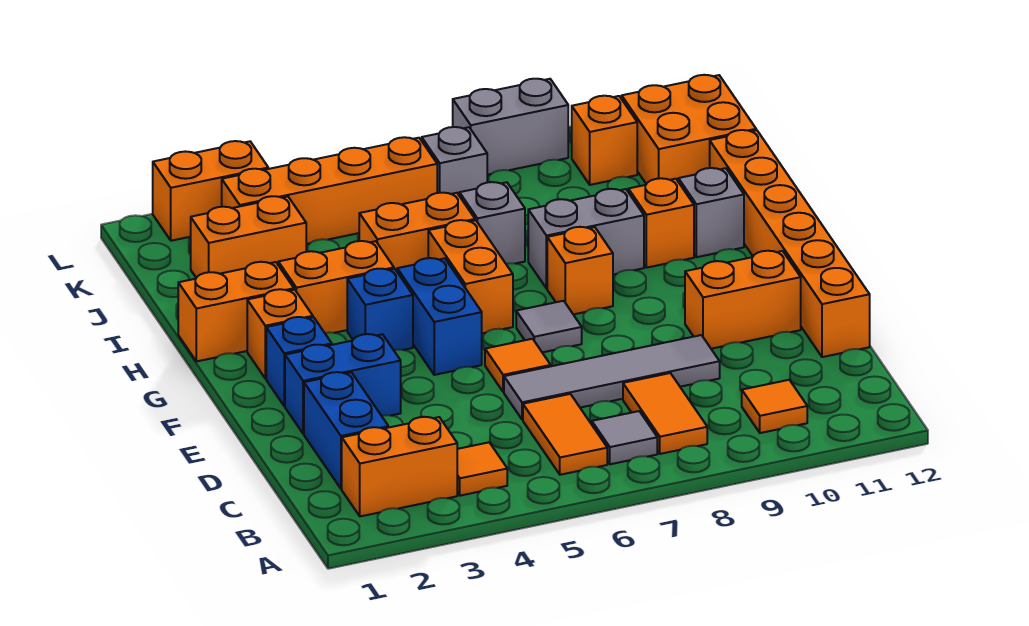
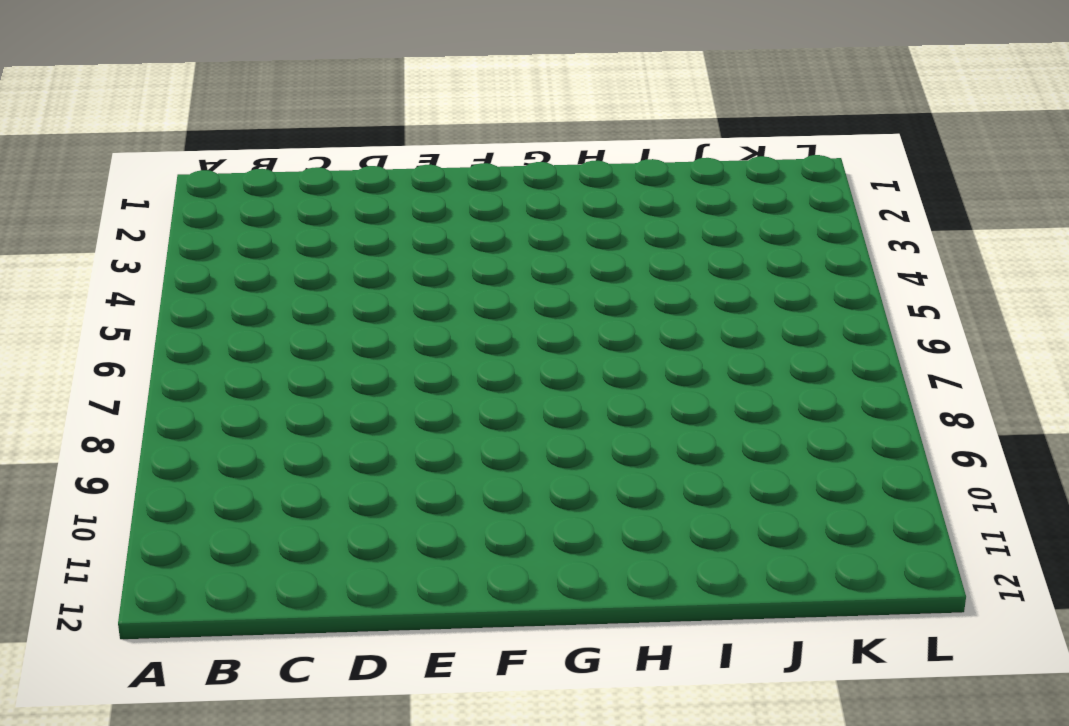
none -> orange 1x2 brick [342,417,457,516]
none -> orange 1x1 tile [457,442,507,496]
none -> orange 1x2 tile [523,394,607,475]
none -> grey 1x1 tile [592,411,657,464]

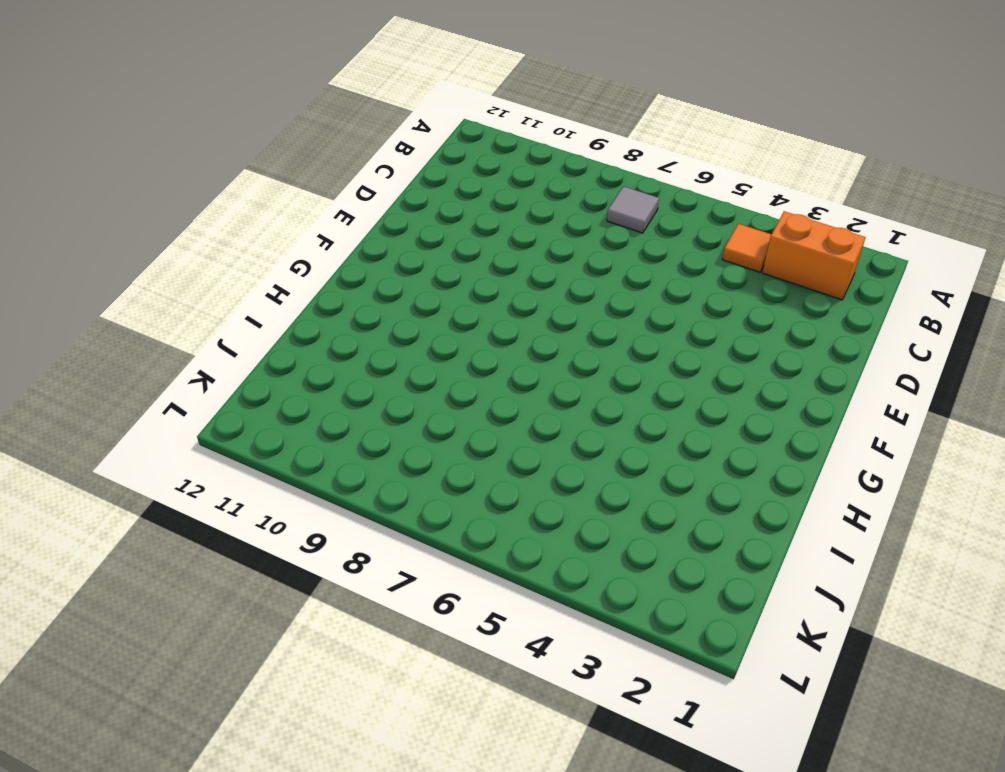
none -> orange 1x2 tile [523,394,607,475]
none -> orange 1x2 tile [623,373,707,454]
none -> orange 1x1 tile [742,380,807,433]
none -> blue 1x2 brick [304,372,388,489]

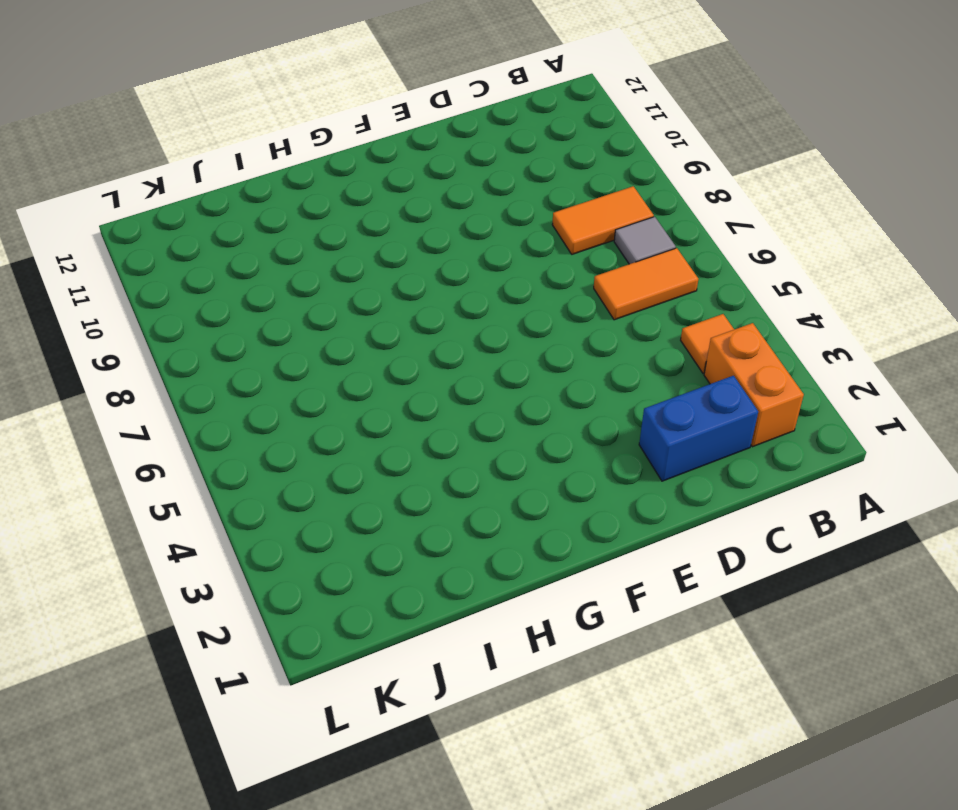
none -> orange 1x1 tile [742,380,807,433]
none -> grey 1x4 tile [504,335,720,420]
none -> orange 1x6 brick [710,130,870,357]
none -> blue 1x2 brick [285,334,401,434]

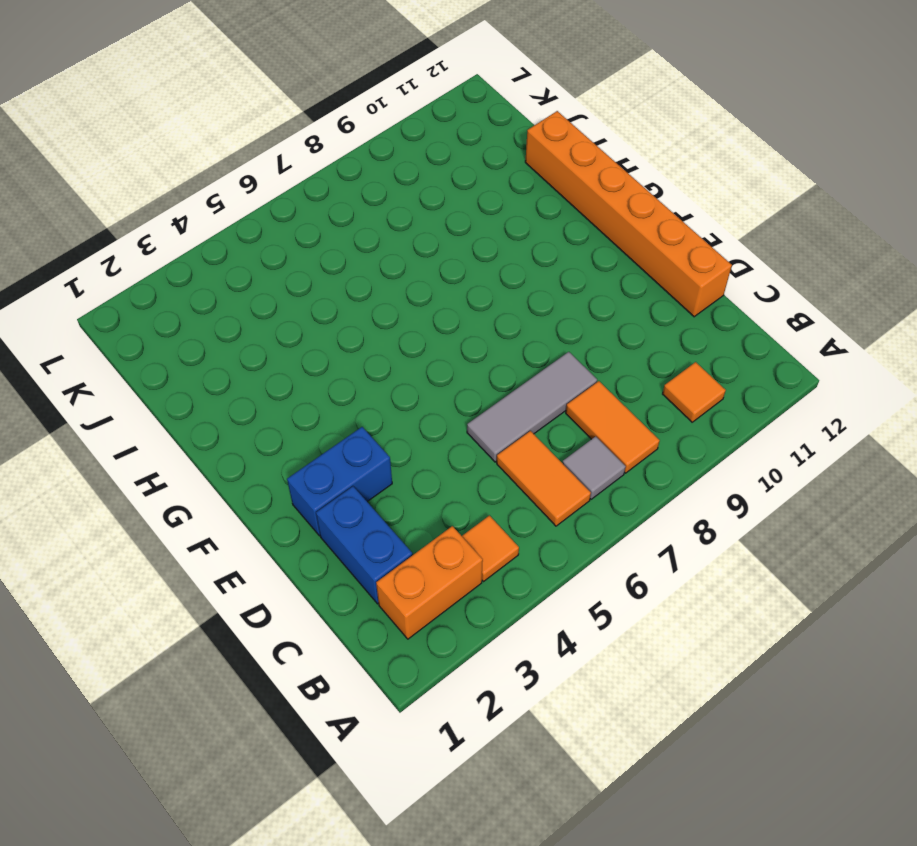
grey 1x3 tile [467,352,597,462] -> grey 1x4 tile [504,335,720,420]
none -> orange 1x1 tile [485,339,551,392]
none -> orange 1x2 brick [685,251,801,349]
none -> blue 1x1 brick [266,317,332,406]
none -> blue 1x2 brick [397,258,482,375]

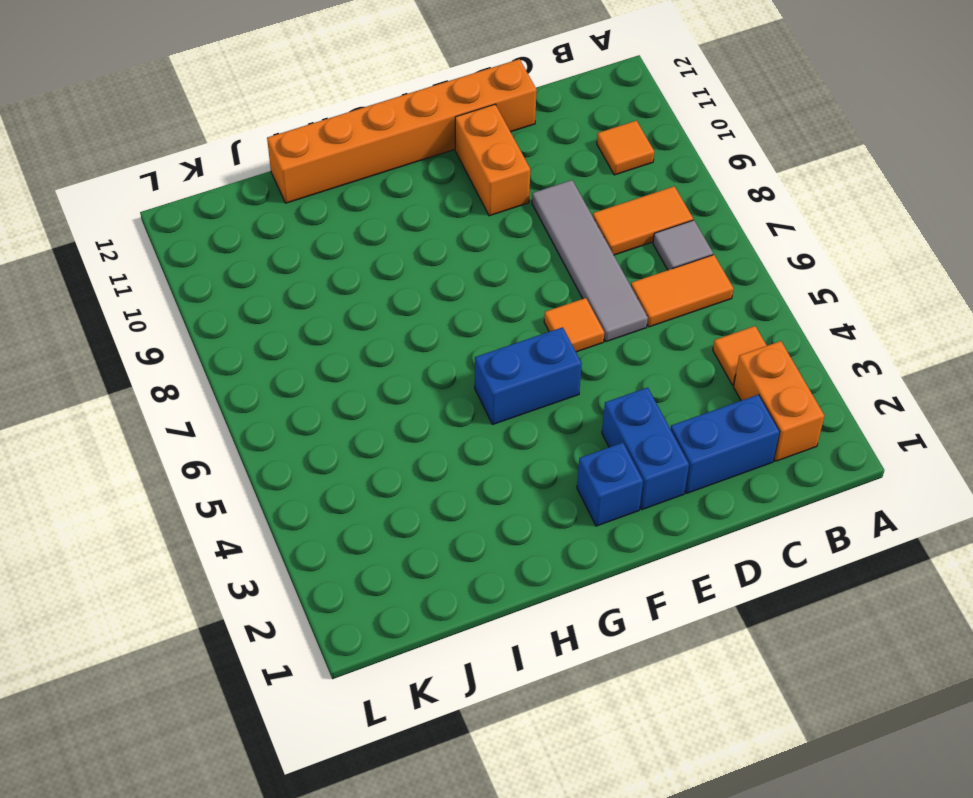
none -> grey 1x1 tile [516,301,582,352]
none -> orange 1x1 brick [247,289,313,379]
none -> blue 1x1 brick [347,269,413,350]
none -> orange 1x2 brick [428,220,513,333]

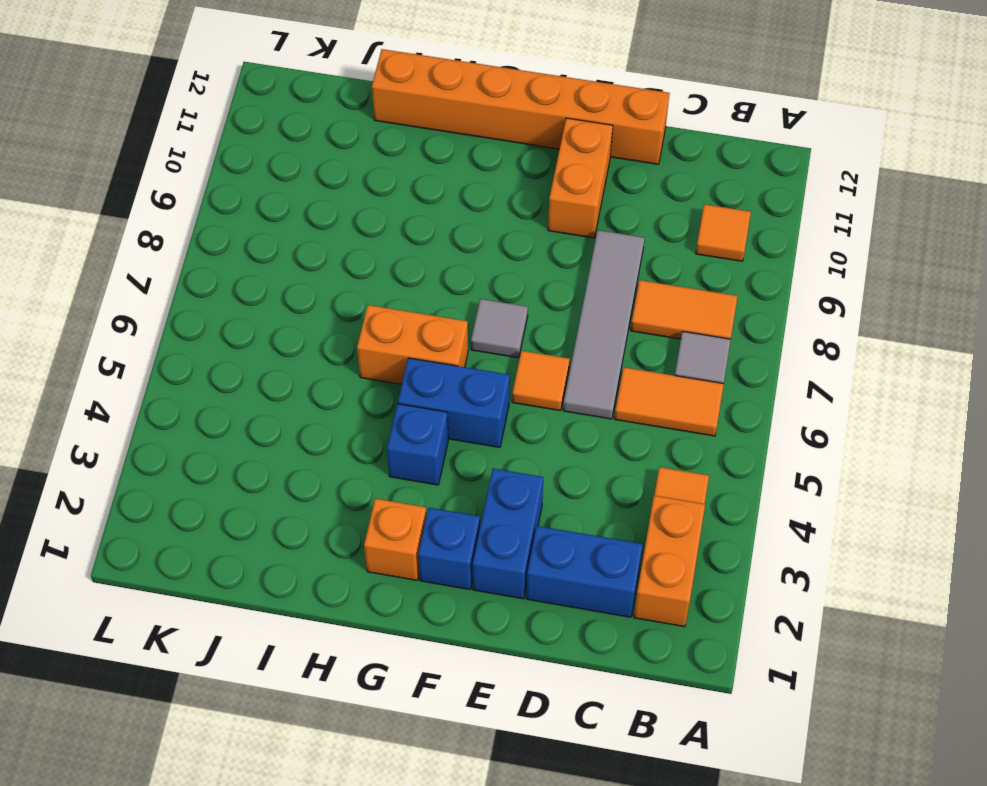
none -> orange 1x1 brick [547,227,613,314]
none -> orange 1x2 brick [178,262,294,361]
none -> orange 1x2 brick [278,241,394,333]
none -> grey 1x2 brick [528,189,644,288]

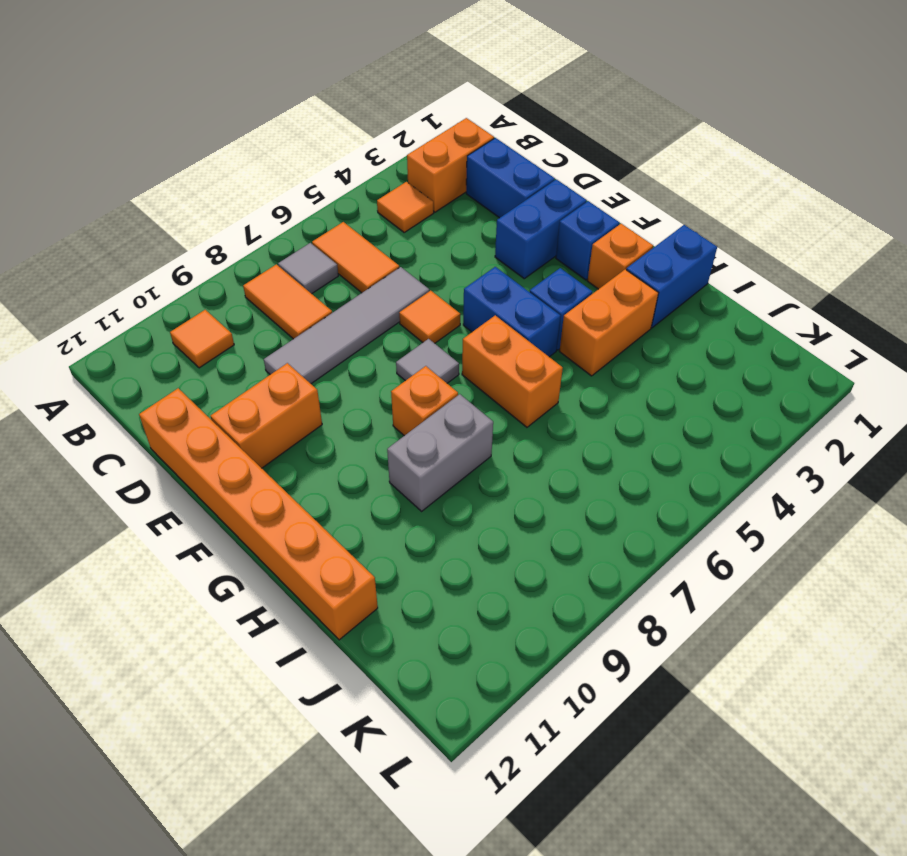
blue 1x2 brick [626,225,717,328] -> orange 1x2 brick [178,262,294,361]
none -> orange 1x1 brick [628,178,694,268]
none -> grey 1x1 brick [678,168,744,257]
none -> orange 1x2 brick [359,193,475,271]
none -> grey 1x1 brick [459,182,525,264]

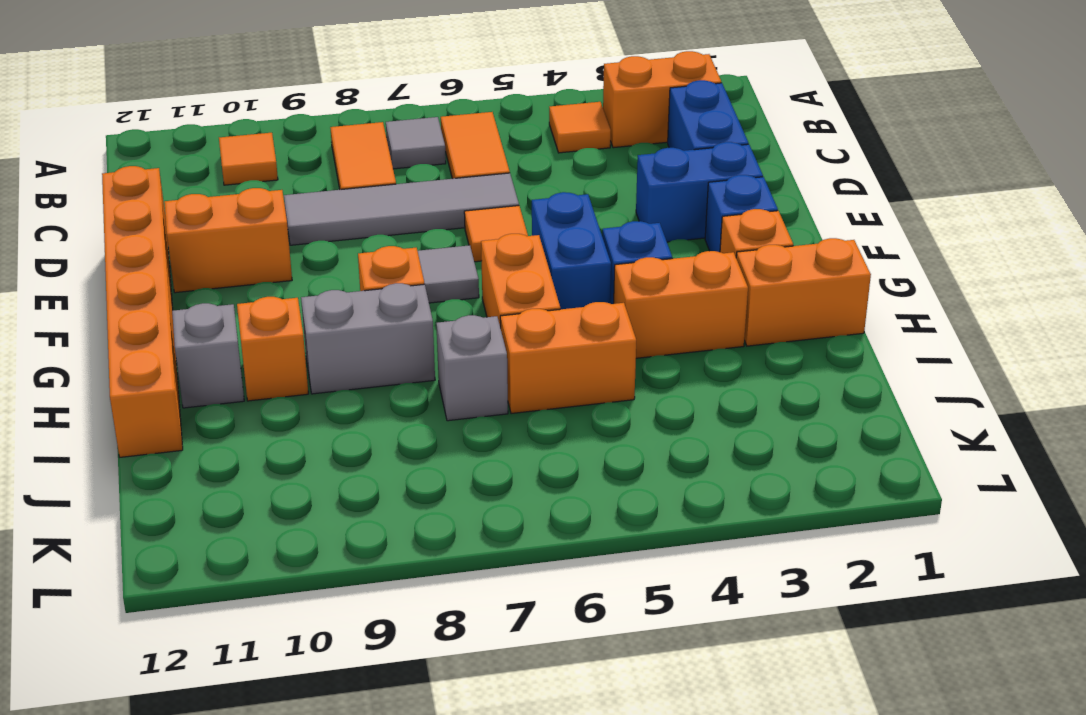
none -> orange 1x2 brick [191,196,306,278]
none -> orange 2x2 brick [622,75,756,184]
none -> orange 1x4 brick [222,137,437,244]
none -> grey 1x1 brick [422,127,487,195]

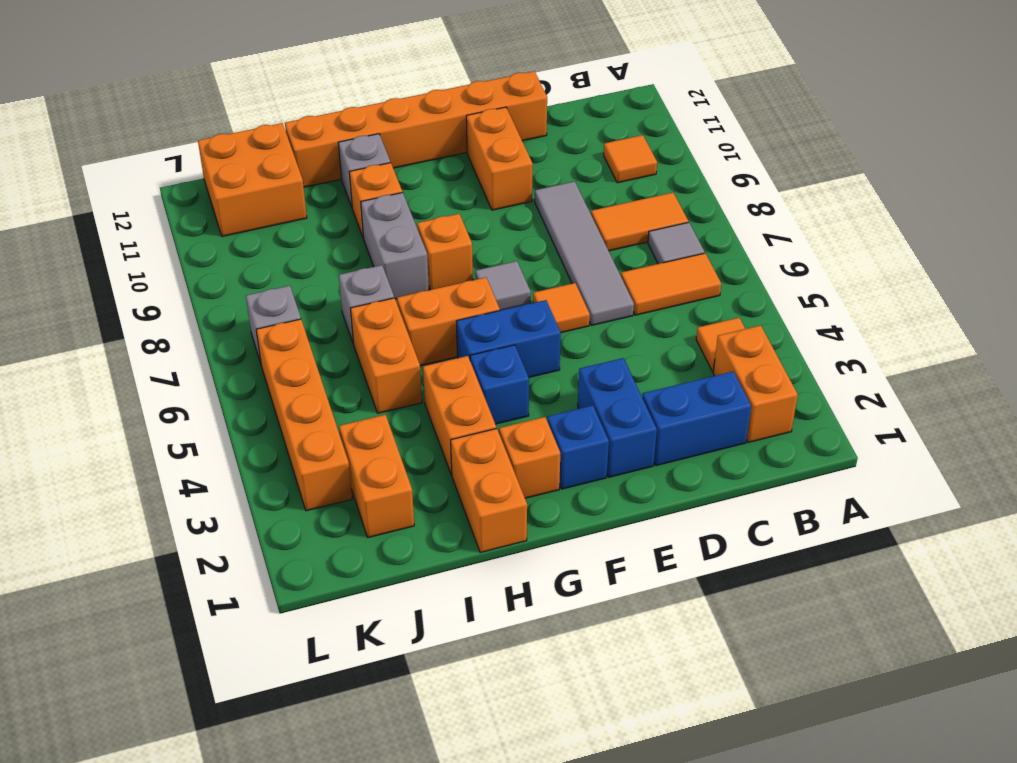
none -> orange 1x1 brick [572,96,637,185]
none -> orange 1x2 brick [153,141,268,241]
none -> grey 1x2 brick [453,79,568,175]

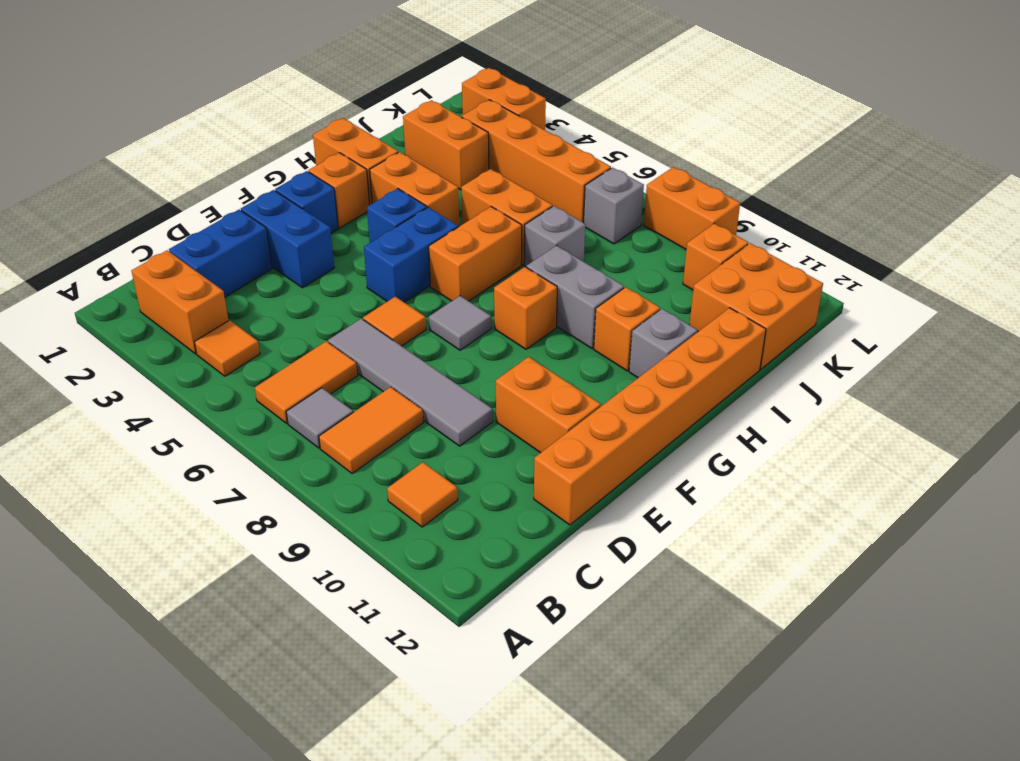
orange 1x2 brick [644,167,740,249] -> grey 1x2 brick [453,79,568,175]

